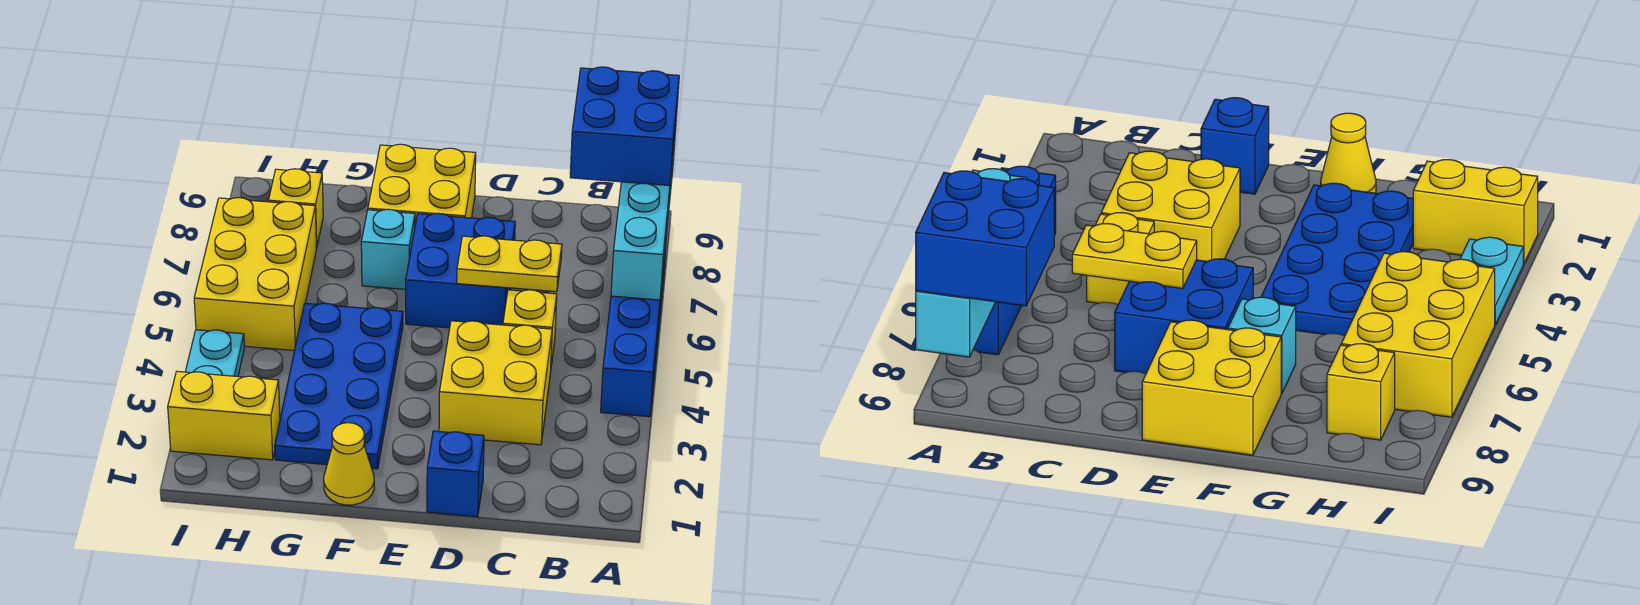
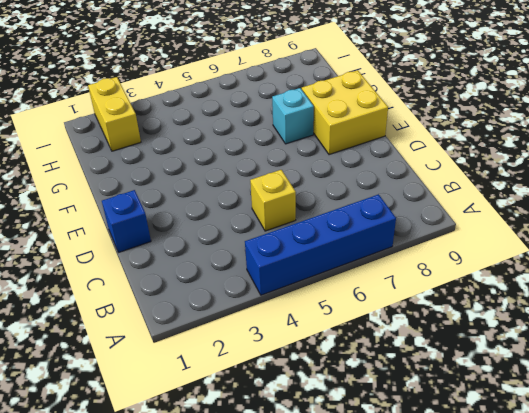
none -> yellow 2x2 brick [439,321,552,445]
none -> blue 2x2 brick [406,213,515,328]
none -> yellow 1x1 cone [324,423,374,505]

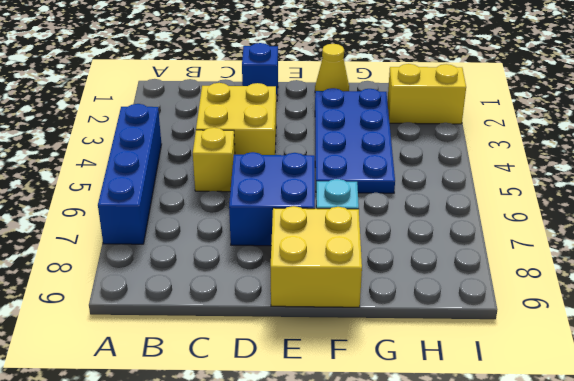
none -> yellow 2x3 brick [194,198,316,351]
none -> yellow 1x1 brick [268,169,323,248]
none -> cyan 1x2 plate [185,330,244,377]

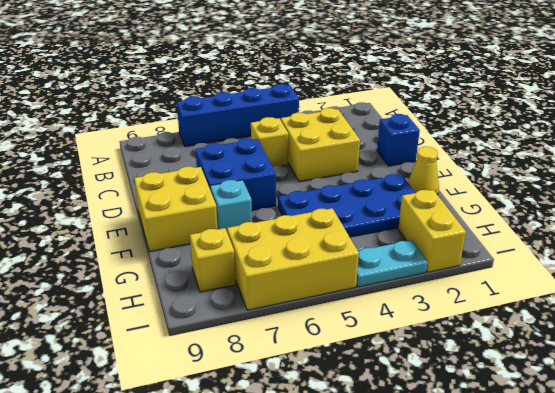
none -> cyan 1x4 brick [611,129,676,300]
none -> yellow 1x2 plate [457,236,562,292]
none -> blue 2x2 brick [570,67,679,186]

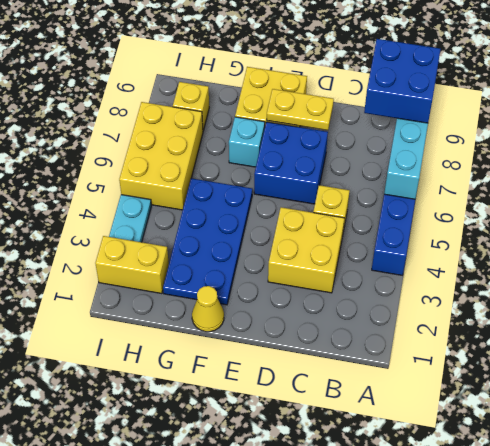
yellow 1x2 plate [267,89,334,130] -> yellow 1x2 plate moved to [457,236,562,292]
none -> blue 1x1 brick [427,431,484,517]

